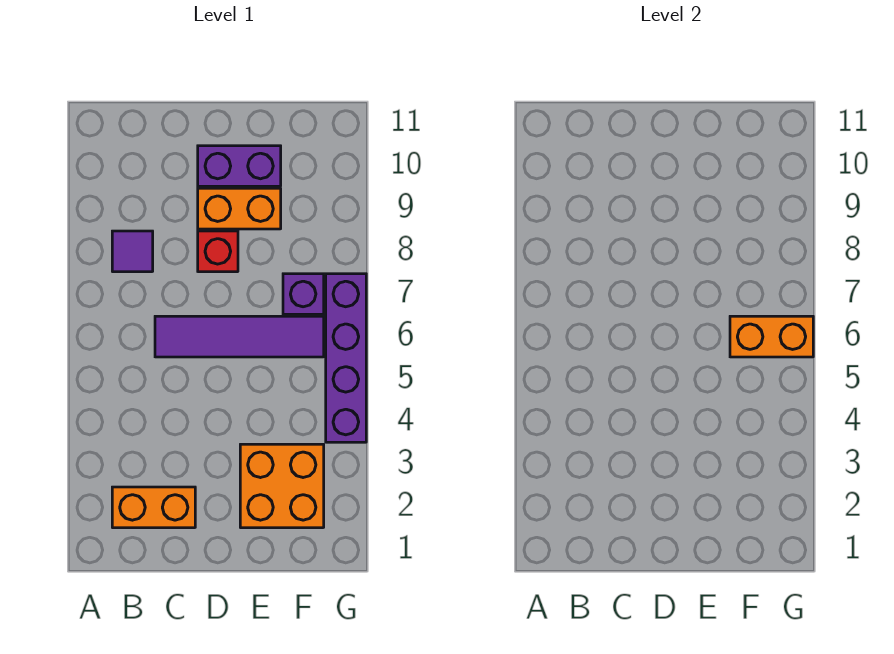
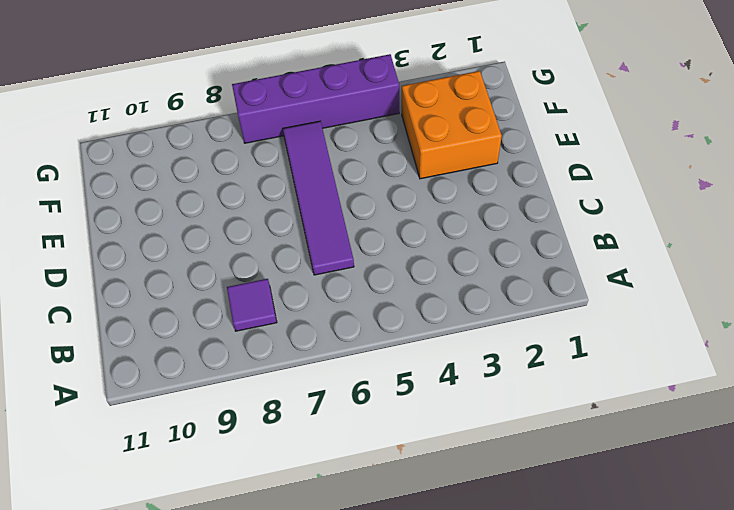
none -> orange 1x2 brick [112,487,195,528]
none -> red 1x1 brick [198,231,238,272]

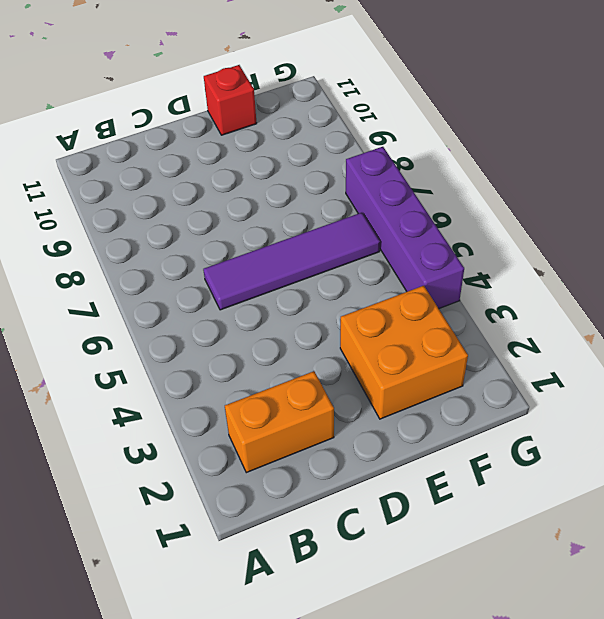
red 1x1 brick [204,65,257,135] -> red 1x1 brick moved to [198,231,238,272]
none -> purple 1x1 tile [112,231,153,272]
none -> orange 1x2 brick [198,188,281,229]

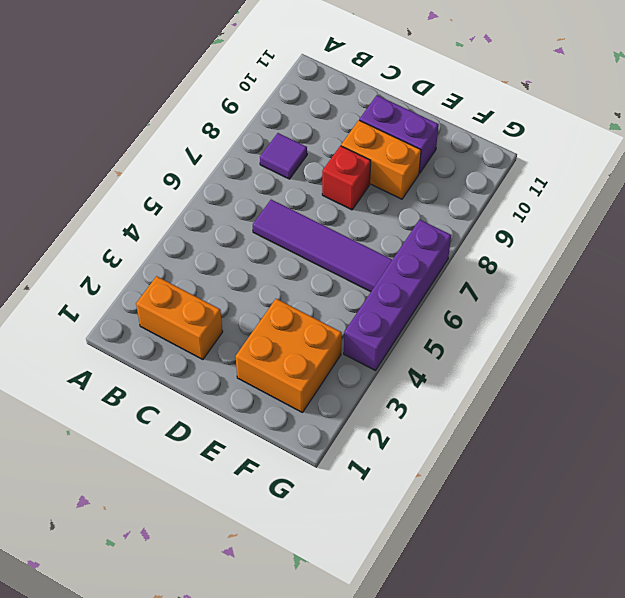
none -> purple 1x1 brick [283,274,324,314]
none -> orange 1x2 brick [730,316,813,357]

